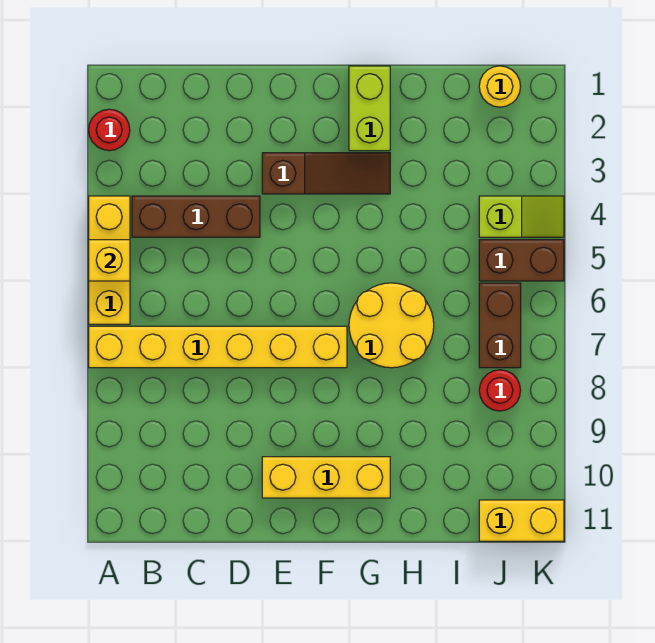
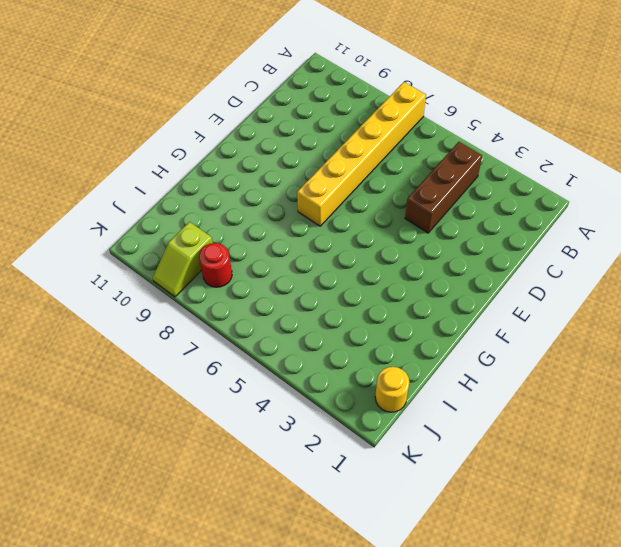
lime 1x2 slope [153,222,213,297] -> lime 1x2 slope moved to [479,196,564,237]
none -> red 1x1 round brick [89,109,130,151]
none -> yellow 1x3 brick [89,196,130,324]
none -> brown 1x3 slope [262,153,390,194]

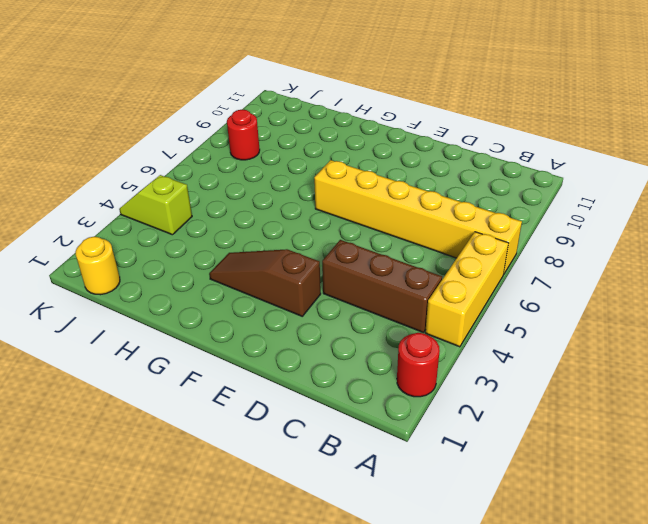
none -> yellow 1x3 brick [262,457,390,498]
none -> lime 1x2 brick [349,66,390,151]
none -> yellow 2x2 round brick [349,283,434,368]

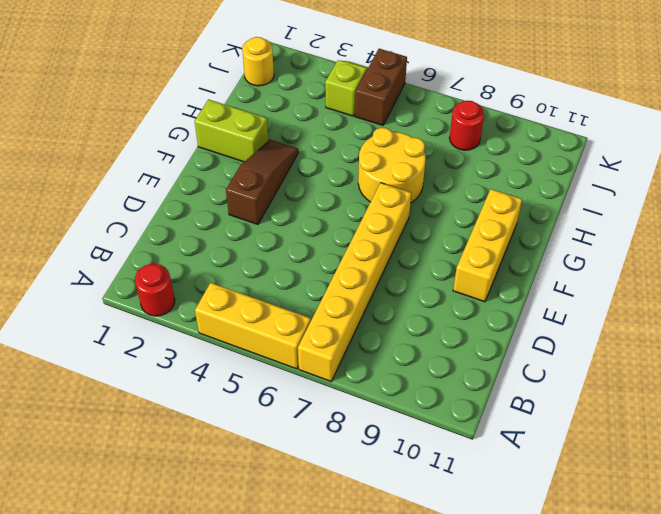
none -> brown 1x3 brick [132,196,260,237]
none -> brown 1x2 brick [479,283,521,368]
none -> yellow 1x2 brick [479,500,564,541]

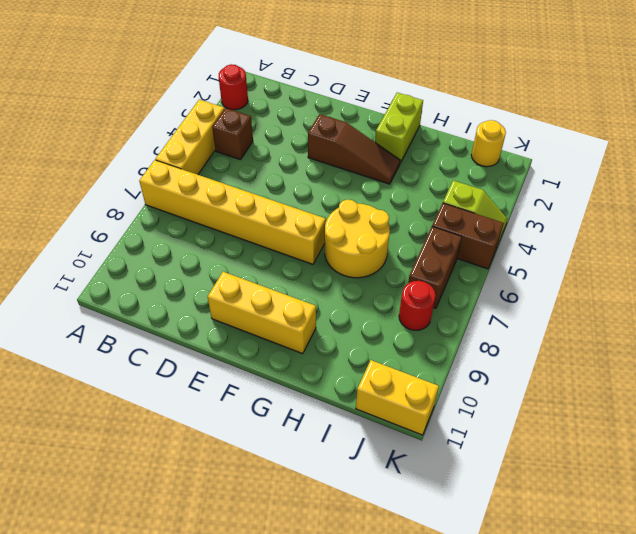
brown 1x1 brick [212,108,253,160] -> brown 1x3 brick [132,196,260,237]
none -> yellow 1x1 brick [89,240,130,281]

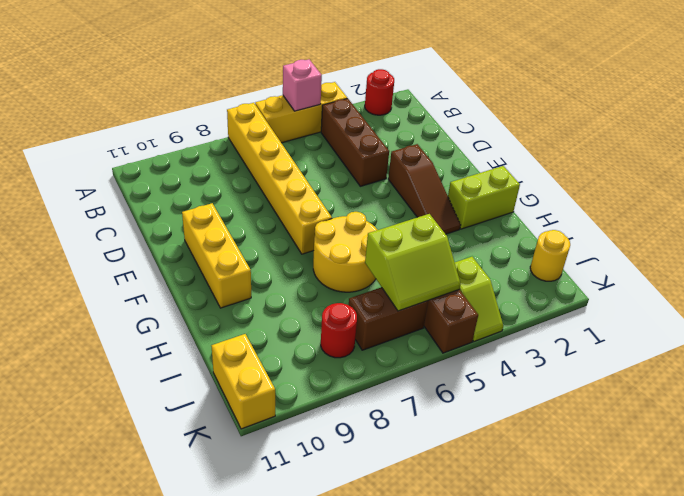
pink 1x1 brick [283,59,322,111] -> yellow 1x1 brick [89,240,130,281]
lime 2x2 slope [365,214,461,311] -> none

